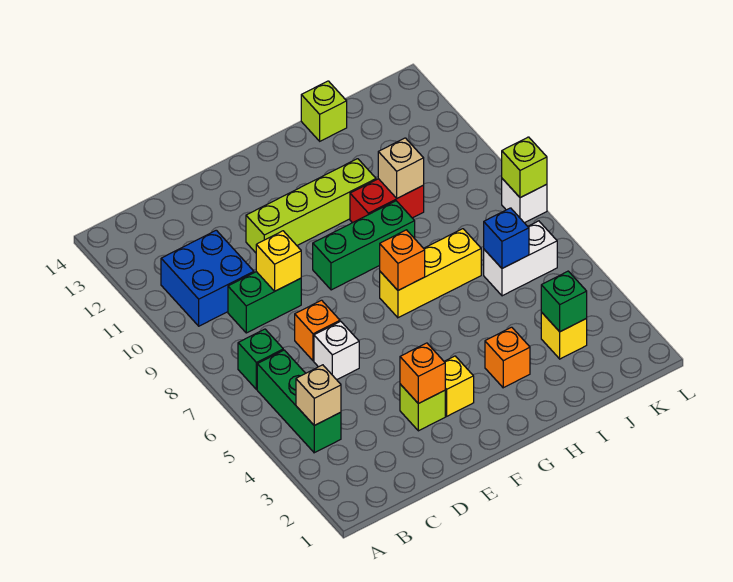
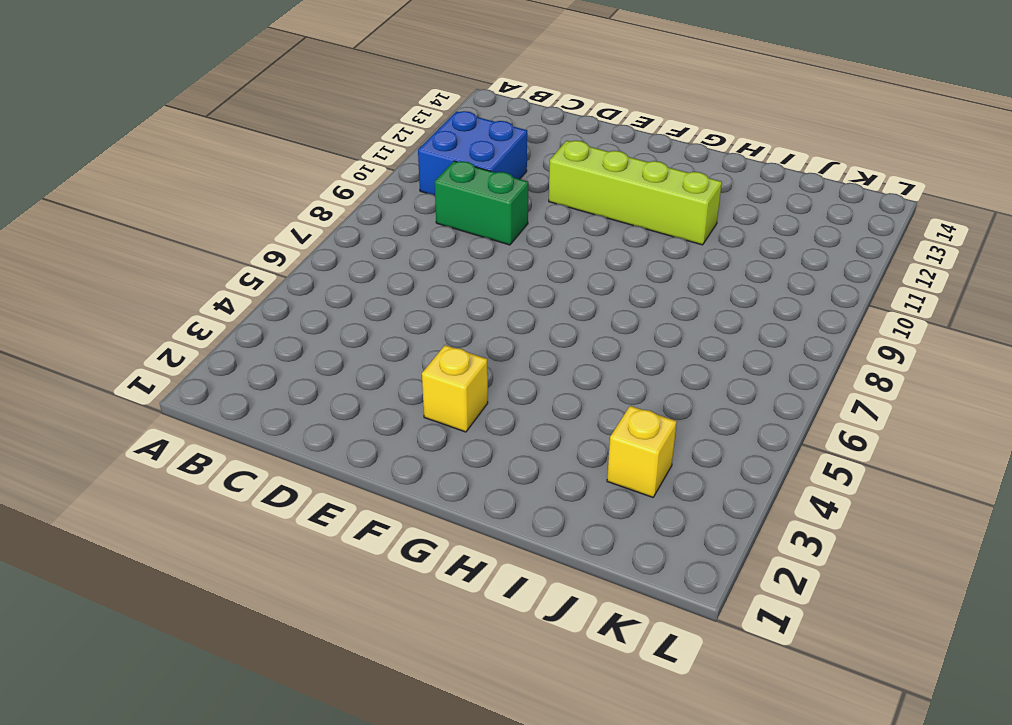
none -> green 1x3 brick [257,350,341,453]
none -> green 1x1 brick [238,329,283,390]
none -> white 1x1 brick [314,321,359,380]

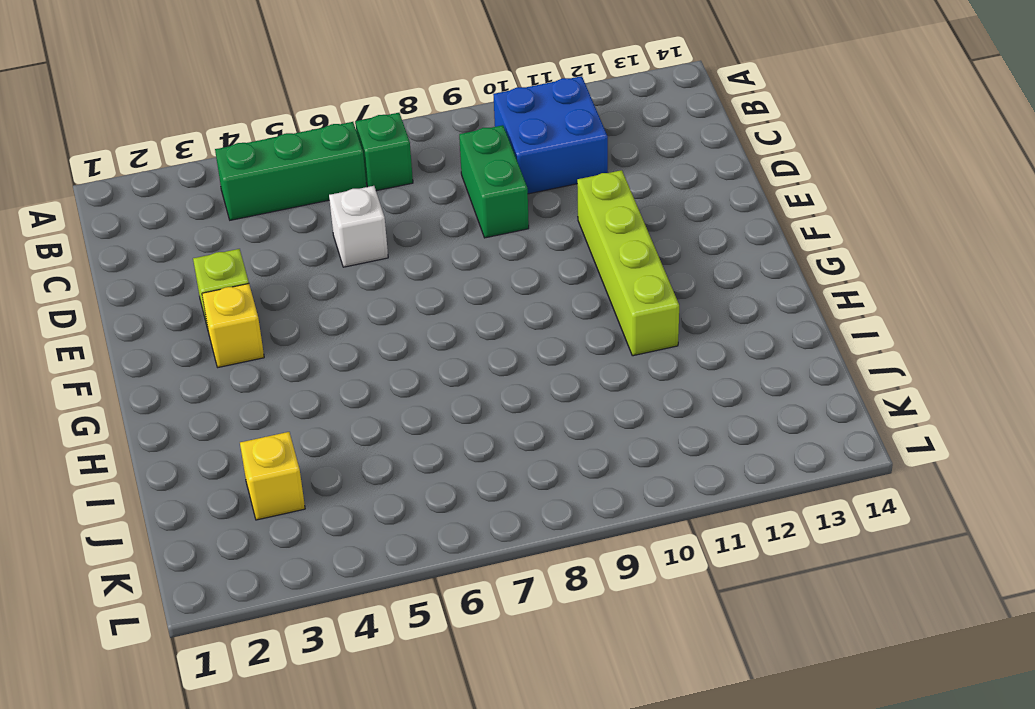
none -> orange 1x1 brick [295,300,340,361]
none -> green 1x3 brick [313,201,415,290]
none -> yellow 1x3 brick [380,229,481,318]

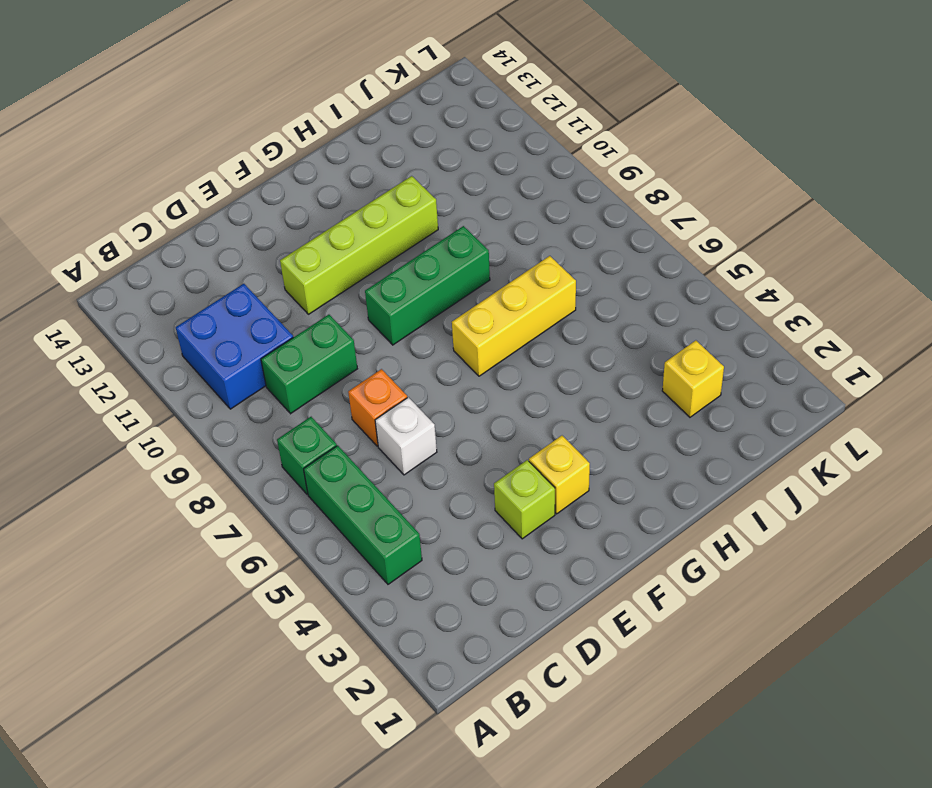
none -> orange 1x1 brick [485,327,530,388]
none -> red 1x2 brick [350,179,424,223]
none -> lime 1x1 brick [301,81,347,141]

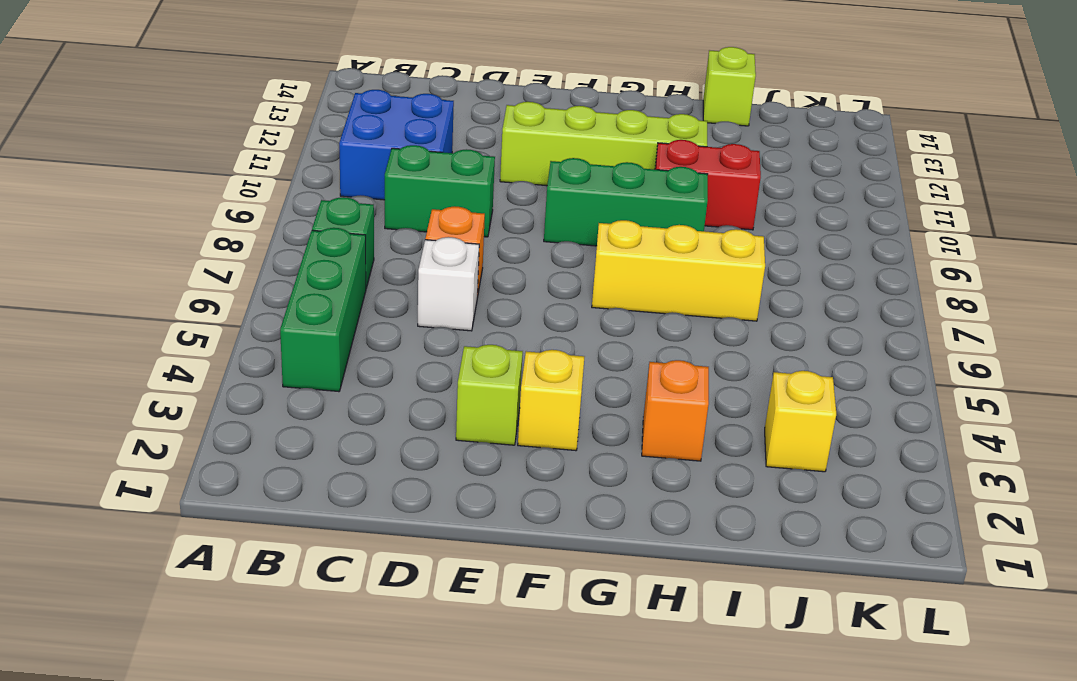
none -> white 1x2 brick [484,221,557,296]
none -> white 1x1 brick [502,179,547,223]
none -> tan 1x1 brick [296,365,341,425]

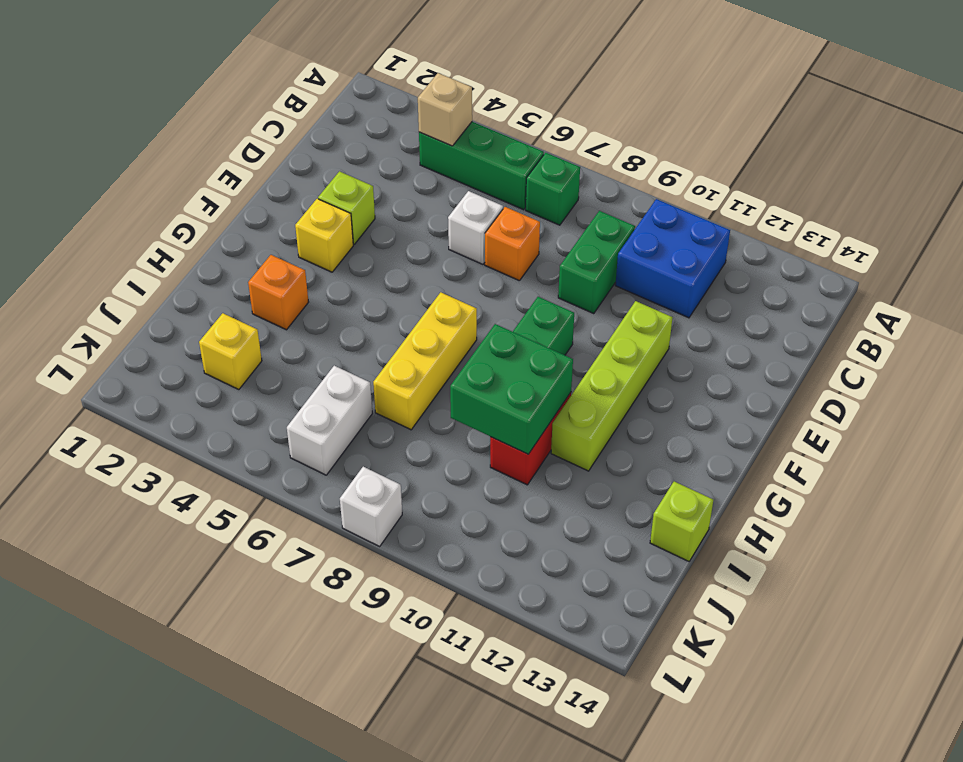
green 2x2 brick [450,324,573,454] -> tan 1x1 brick [378,138,424,198]
none -> yellow 1x1 brick [256,231,301,291]
none -> orange 1x1 brick [400,343,445,404]
none -> orange 1x1 brick [380,230,425,290]

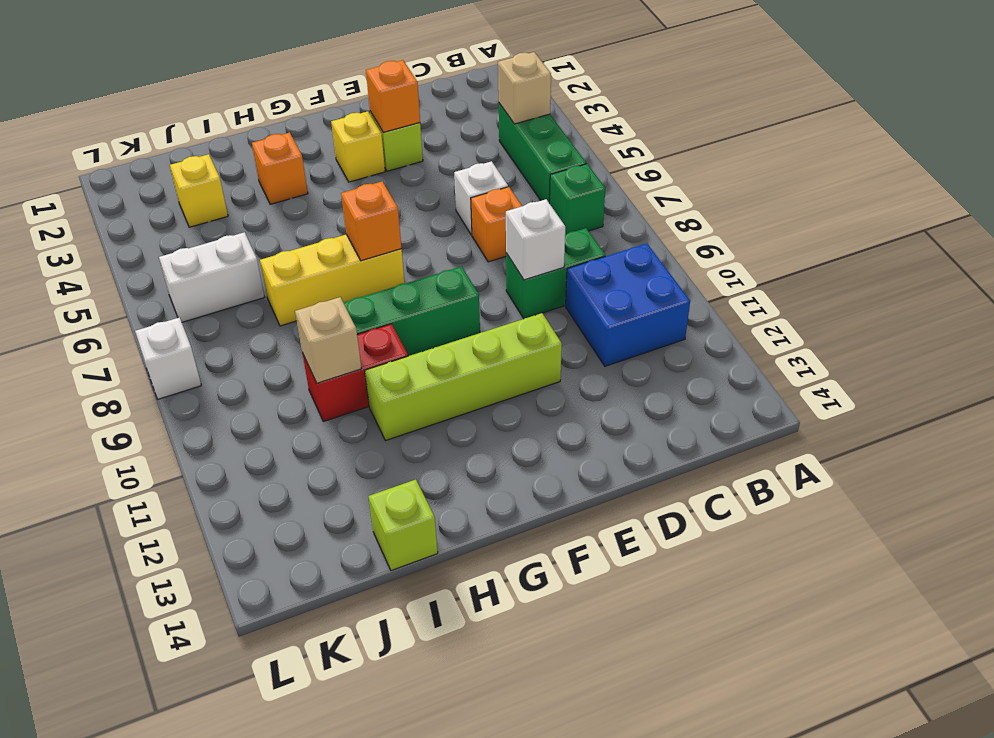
white 1x1 brick [506,199,565,280] -> yellow 1x1 brick [256,231,301,291]
none -> green 1x1 brick [541,271,587,332]
none -> blue 1x1 brick [484,208,529,268]
none -> lime 1x1 brick [502,137,547,198]

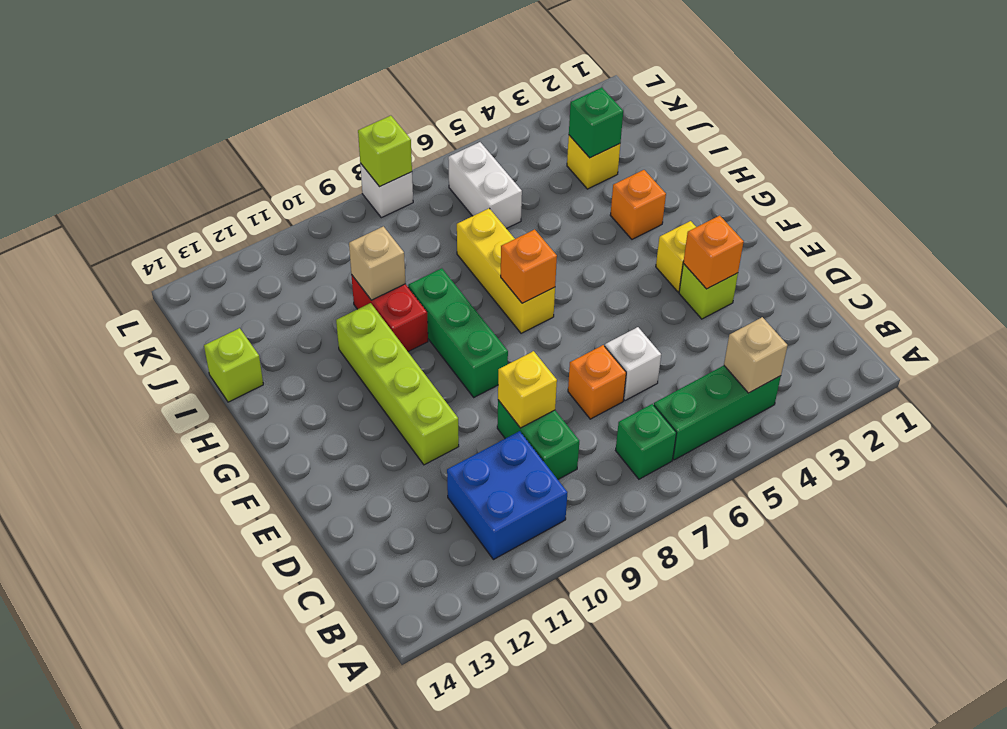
none -> blue 1x1 brick [484,208,529,268]

